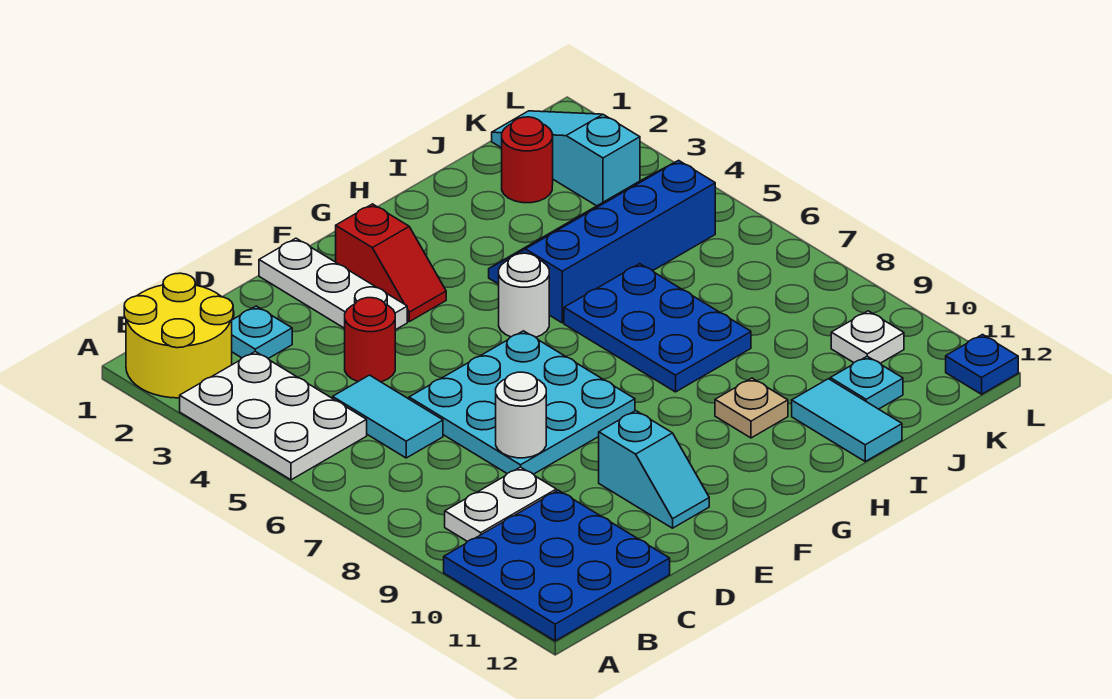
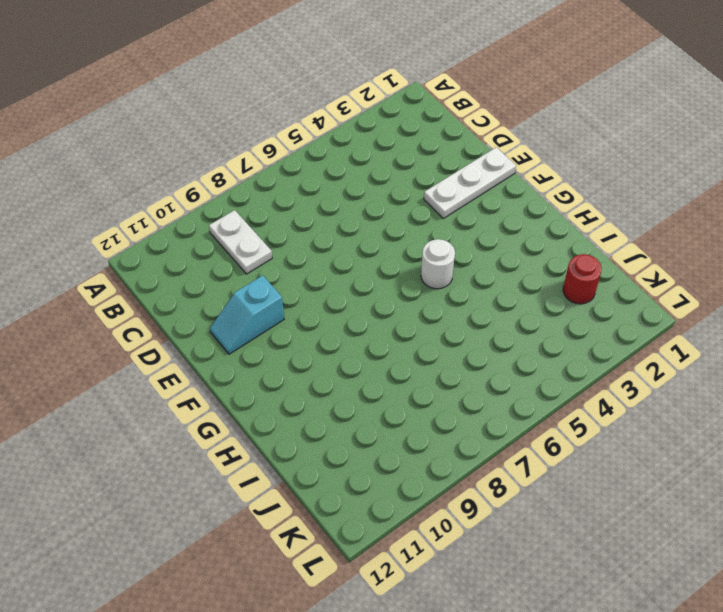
none -> yellow 2x2 round brick [124,273,233,398]
none -> white 2x3 plate [180,352,367,480]
none -> blue 3x3 plate [444,490,670,641]

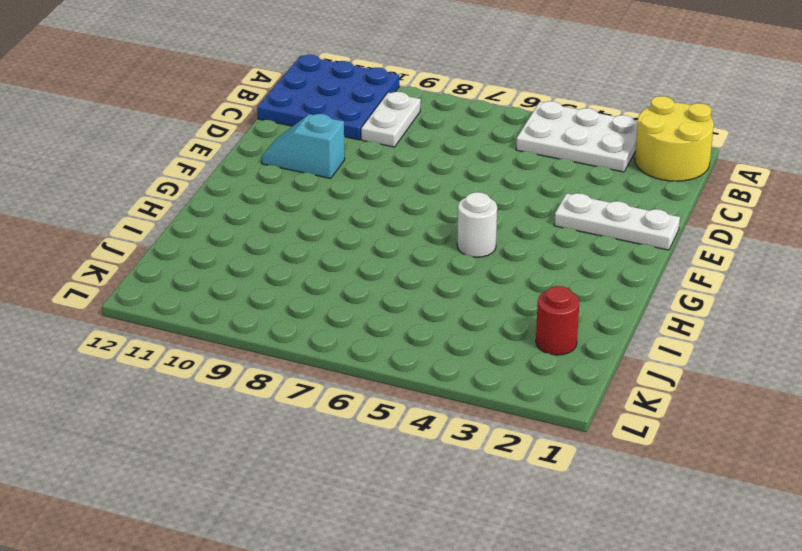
none -> cyan 1x1 plate [232,306,292,358]
none -> cyan 1x2 tile [333,375,443,458]
none -> red 1x1 round brick [345,298,395,382]

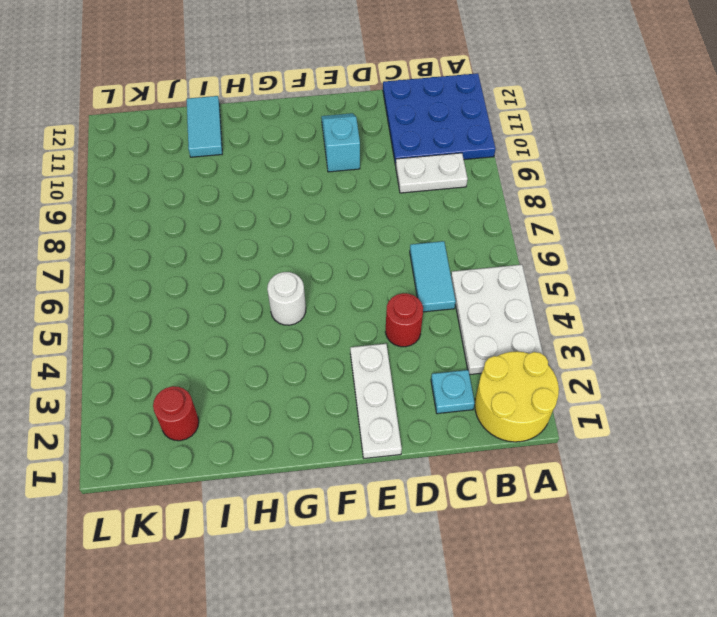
none -> cyan 3x3 plate [409,331,635,474]
none -> red 1x2 slope [336,204,446,322]
none -> blue 2x4 slope [489,160,715,323]

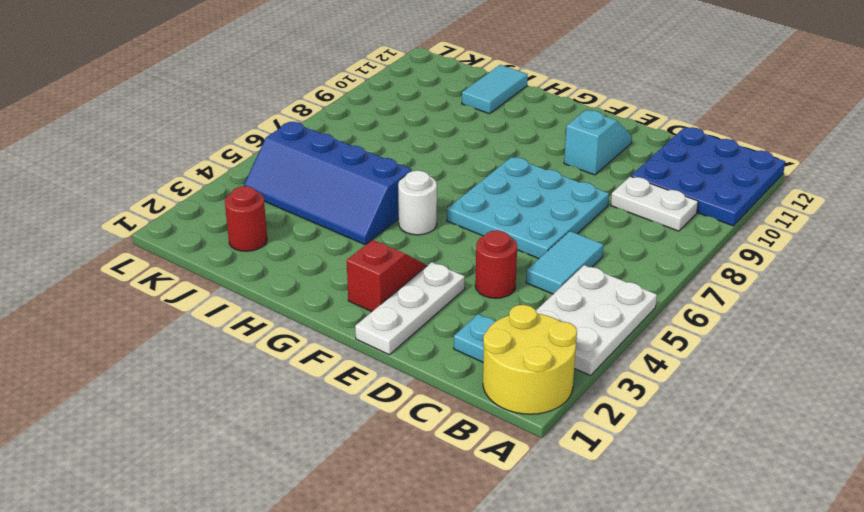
none -> blue 2x3 plate [564,264,751,392]
none -> tan 1x1 plate [715,378,788,438]
none -> cyan 1x1 plate [830,356,903,409]

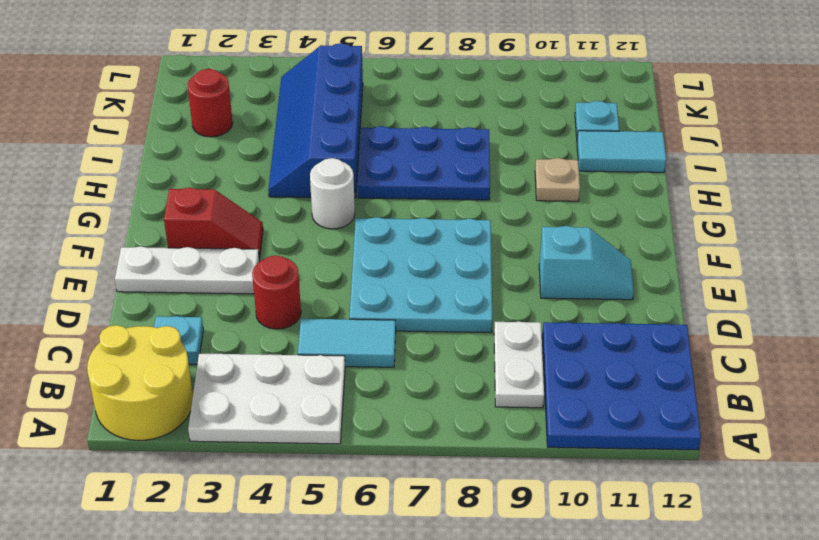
none -> cyan 1x3 slope [492,111,640,206]
none -> white 1x1 plate [831,311,904,363]
none -> blue 1x1 plate [946,335,1018,394]

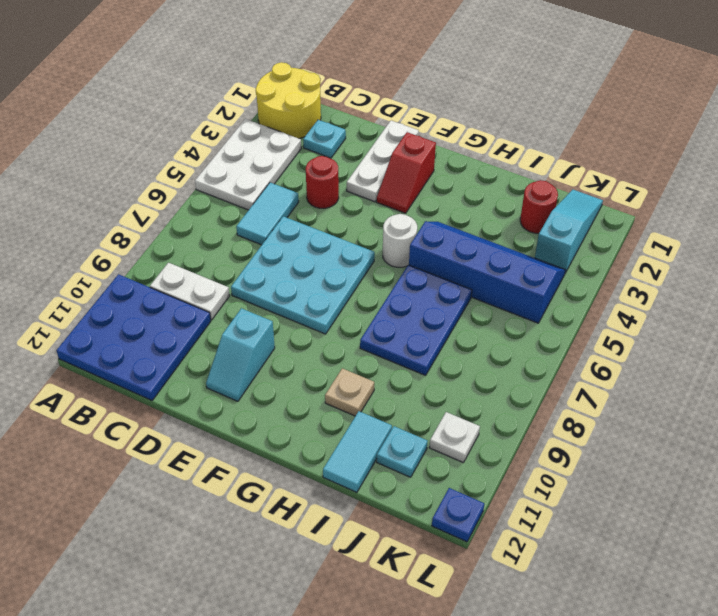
none -> white 1x1 round brick [496,372,546,458]

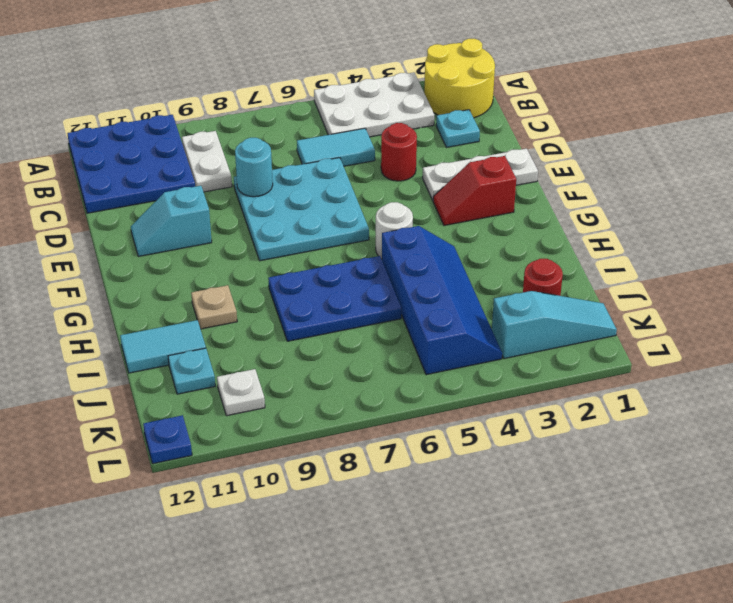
cyan 1x1 round brick [235,138,273,197] -> white 1x1 round brick [496,372,546,458]

